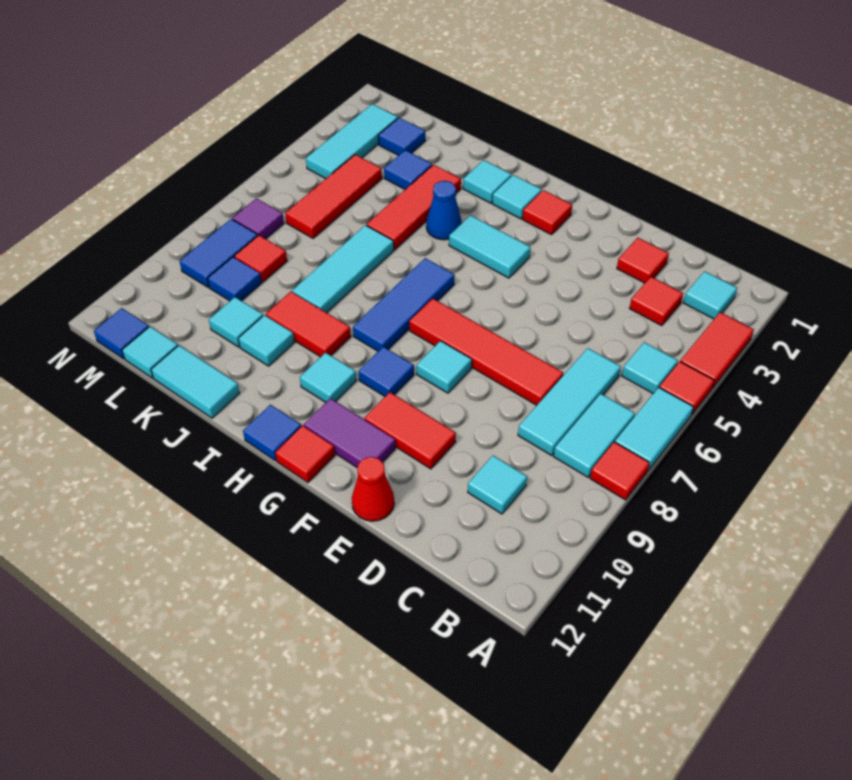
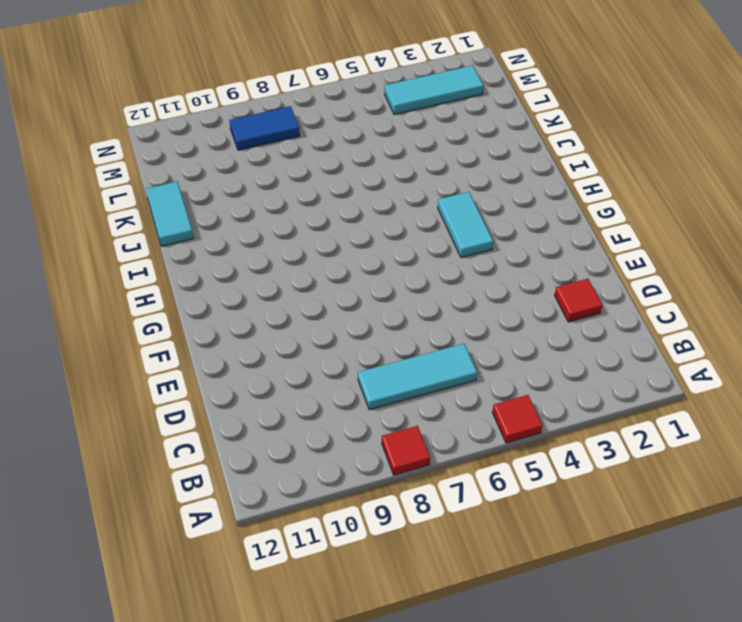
none -> red 1x2 tile [680,312,754,388]
none -> cyan 1x2 tile [615,387,693,470]
none -> cyan 1x1 tile [684,271,737,319]
none -> cyan 1x1 tile [622,342,678,394]

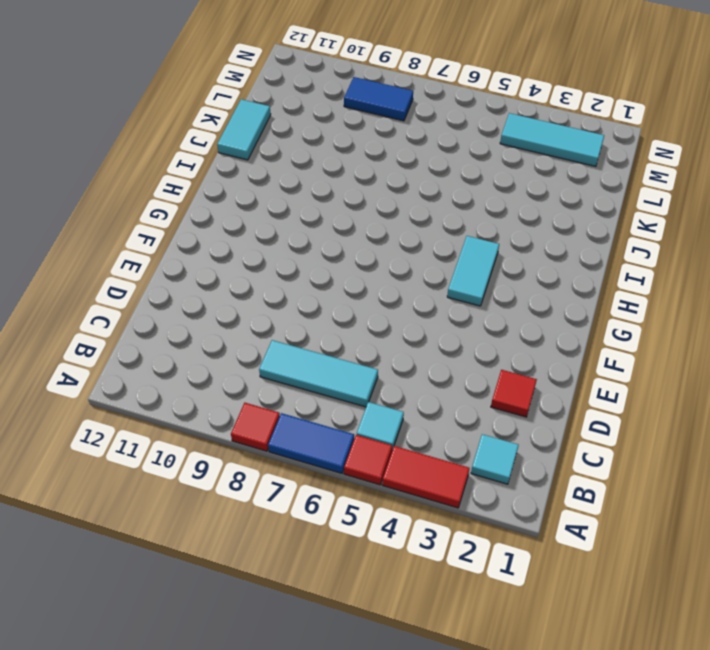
blue 1x2 tile [268,413,354,473] -> cyan 1x2 tile [615,387,693,470]
none -> cyan 1x2 tile [554,394,635,477]
none -> red 1x1 tile [630,277,683,326]
none -> cyan 1x1 tile [468,456,527,514]
none -> red 1x4 tile [409,298,563,405]

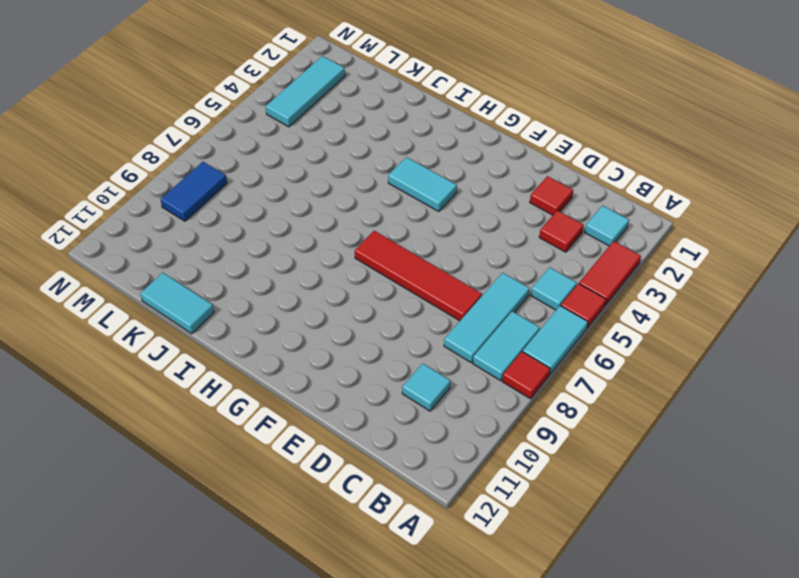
none -> red 1x2 tile [364,392,456,469]
none -> red 1x1 cone [352,457,394,521]
none -> cyan 1x1 tile [417,341,472,393]
none -> purple 1x2 tile [304,398,395,467]

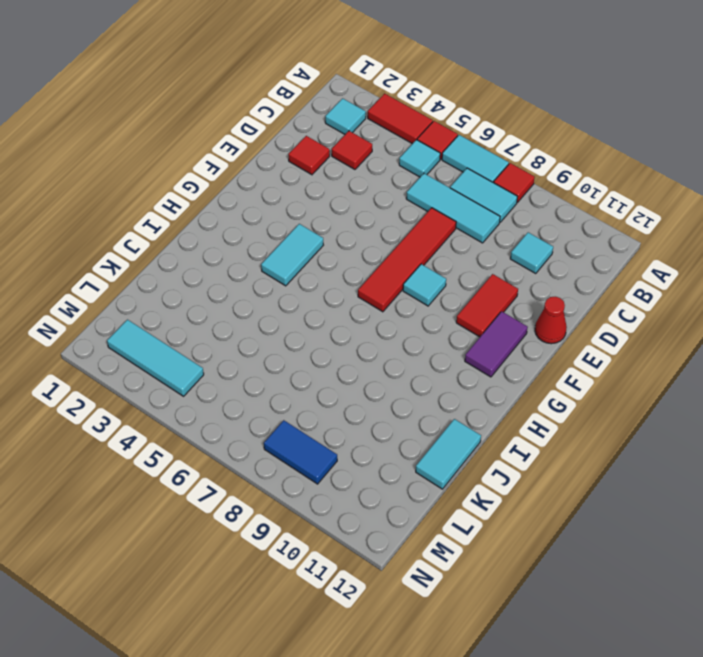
none -> red 1x1 tile [522,190,572,235]
none -> blue 1x1 tile [358,347,414,396]
none -> red 1x1 tile [275,426,335,482]
none -> cyan 1x1 tile [492,175,542,219]

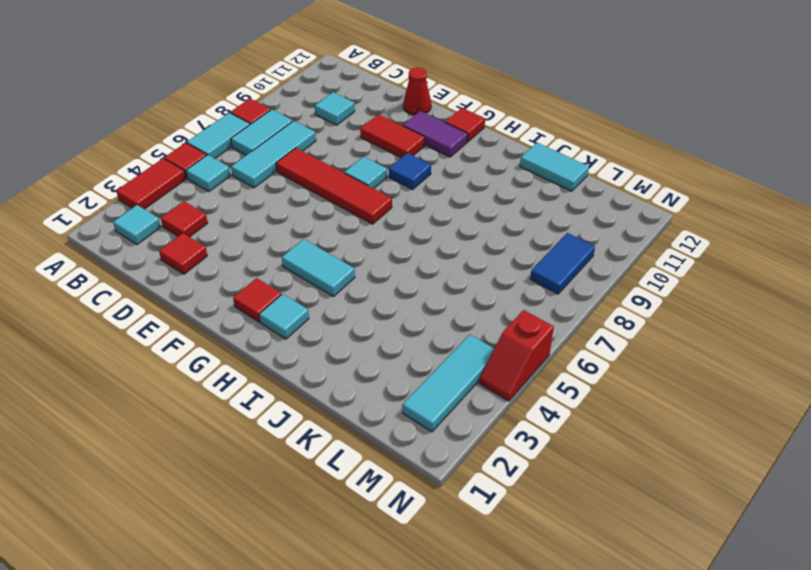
red 1x2 slope [479,310,554,401] -> none
none -> blue 1x3 tile [353,258,455,351]
none -> cyan 1x1 tile [300,353,356,402]
none -> blue 1x1 tile [243,405,301,460]
none -> cyan 1x1 tile [463,160,512,203]

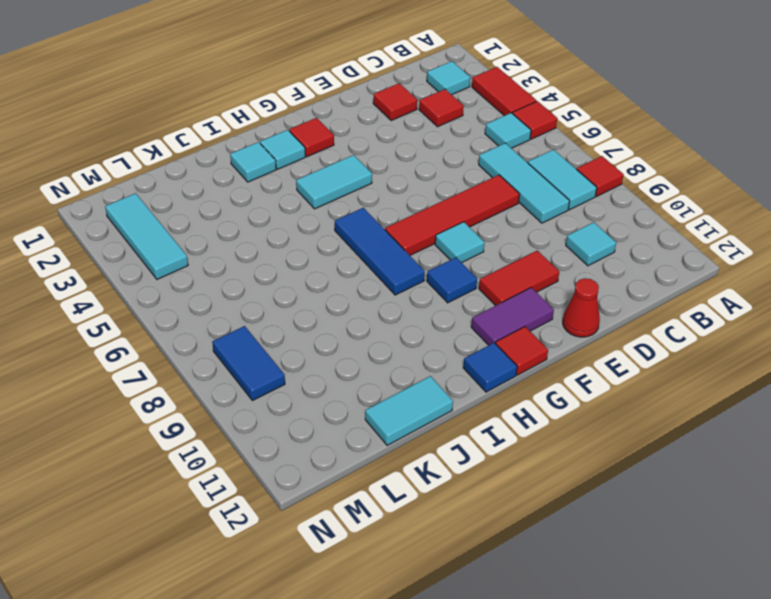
none -> cyan 1x2 tile [615,387,693,470]
none -> cyan 1x1 tile [300,353,356,402]
none -> blue 1x1 cone [426,181,462,240]
none -> red 1x2 tile [266,292,351,357]

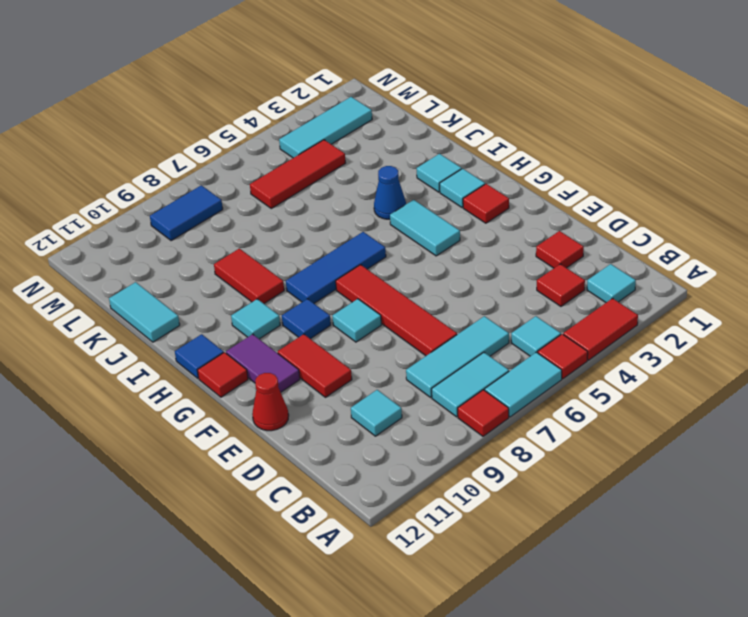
none -> red 1x3 tile [367,165,461,250]
none -> cyan 1x3 tile [292,225,394,313]
none -> cyan 1x1 tile [238,315,294,366]
none -> blue 1x1 tile [384,150,432,189]

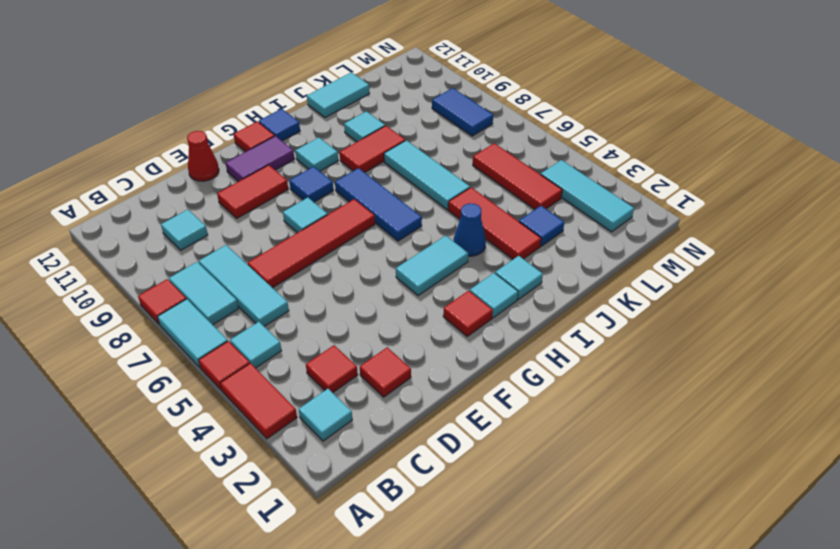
none -> cyan 1x1 tile [209,297,263,347]
none -> blue 1x1 tile [378,118,425,155]
none -> red 1x1 tile [234,235,287,282]
none -> blue 1x1 tile [208,257,262,301]

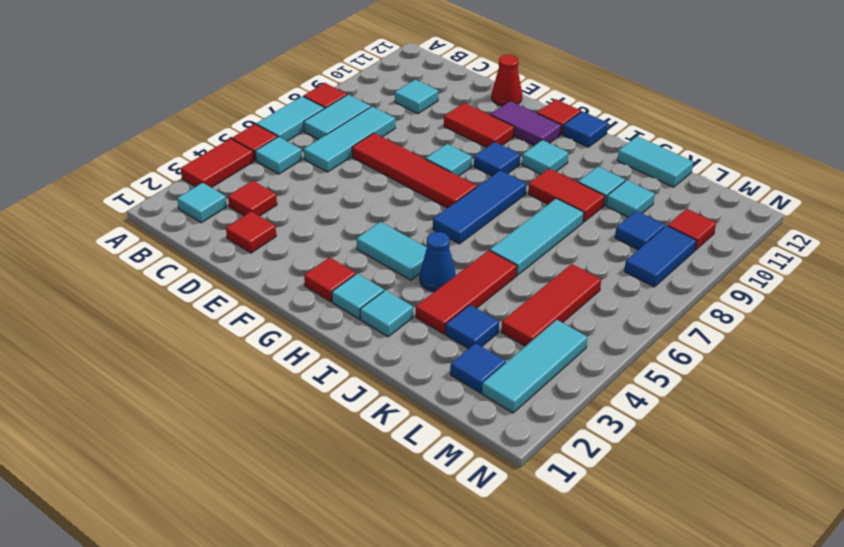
red 1x1 tile [668,209,716,250] -> red 1x1 tile moved to [234,235,287,282]
none -> cyan 1x1 tile [122,327,178,378]
none -> purple 1x1 tile [232,198,284,239]
none -> blue 1x1 tile [94,308,149,359]

